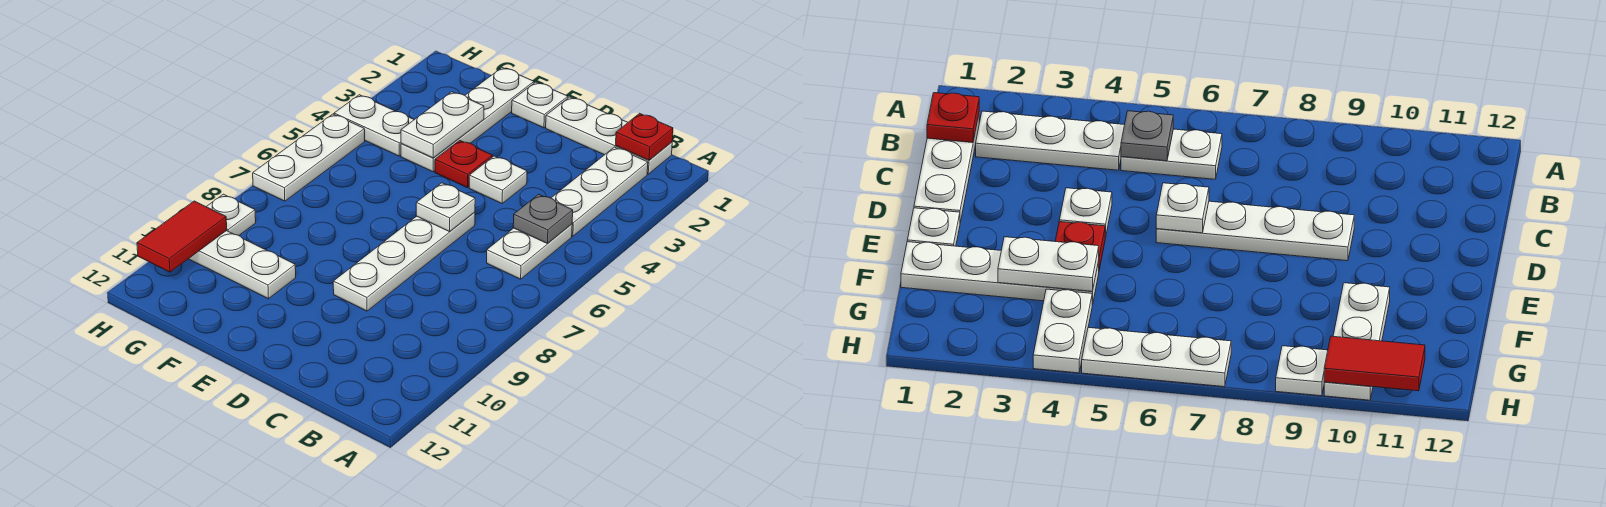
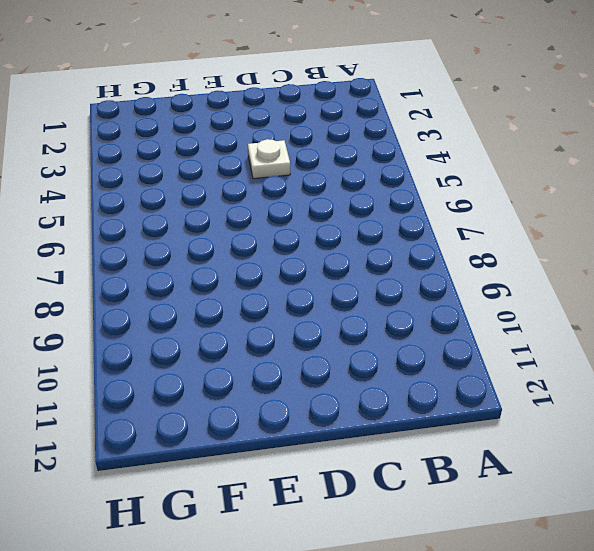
none -> white 1x3 plate [546,97,672,174]
none -> white 1x3 plate [552,147,648,236]
none -> white 1x2 plate [487,224,572,279]

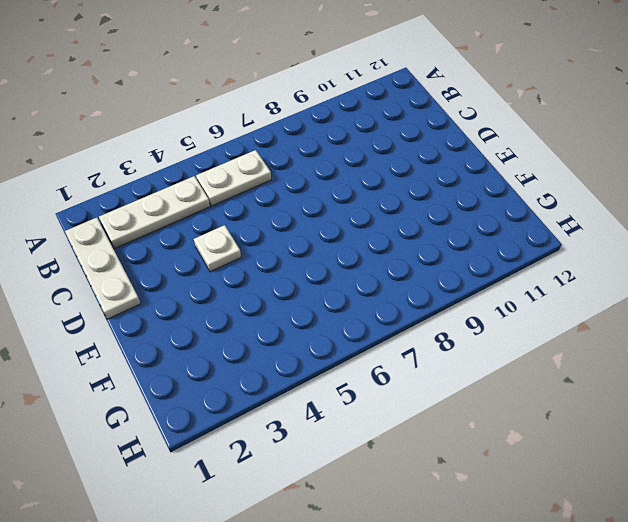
none -> white 1x4 plate [333,212,475,311]
none -> white 1x1 plate [512,82,568,128]
none -> red 1x1 plate [435,141,492,188]

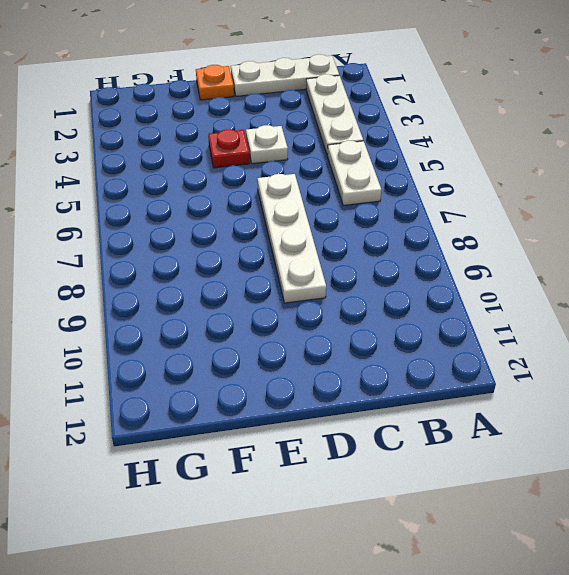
orange 1x1 plate [196,65,234,100] -> white 1x1 plate [512,82,568,128]
none -> white 1x4 plate [401,68,534,172]
none -> white 1x3 plate [189,231,296,299]
none -> white 1x2 plate [334,95,414,156]

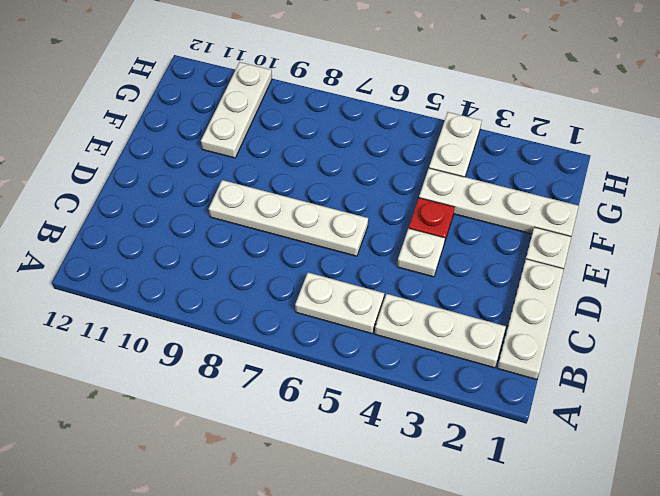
none -> white 1x3 plate [253,114,365,201]
none -> white 1x1 plate [206,194,256,235]
none -> red 1x1 plate [616,113,673,160]

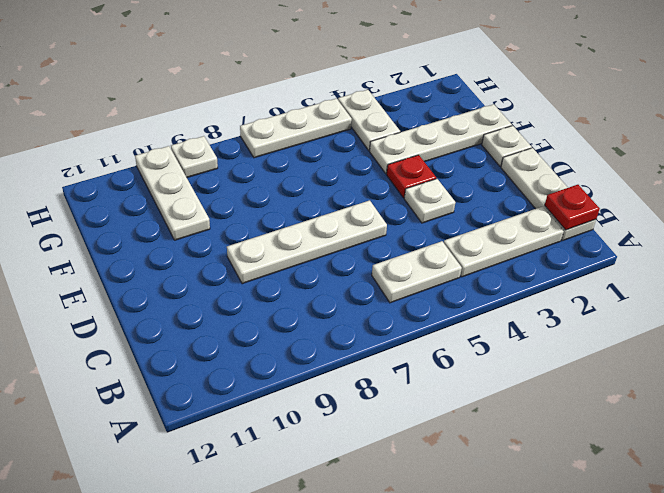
none -> grey 1x1 plate [513,194,573,243]
none -> white 1x1 plate [416,183,475,232]
none -> white 1x2 plate [401,92,484,158]

